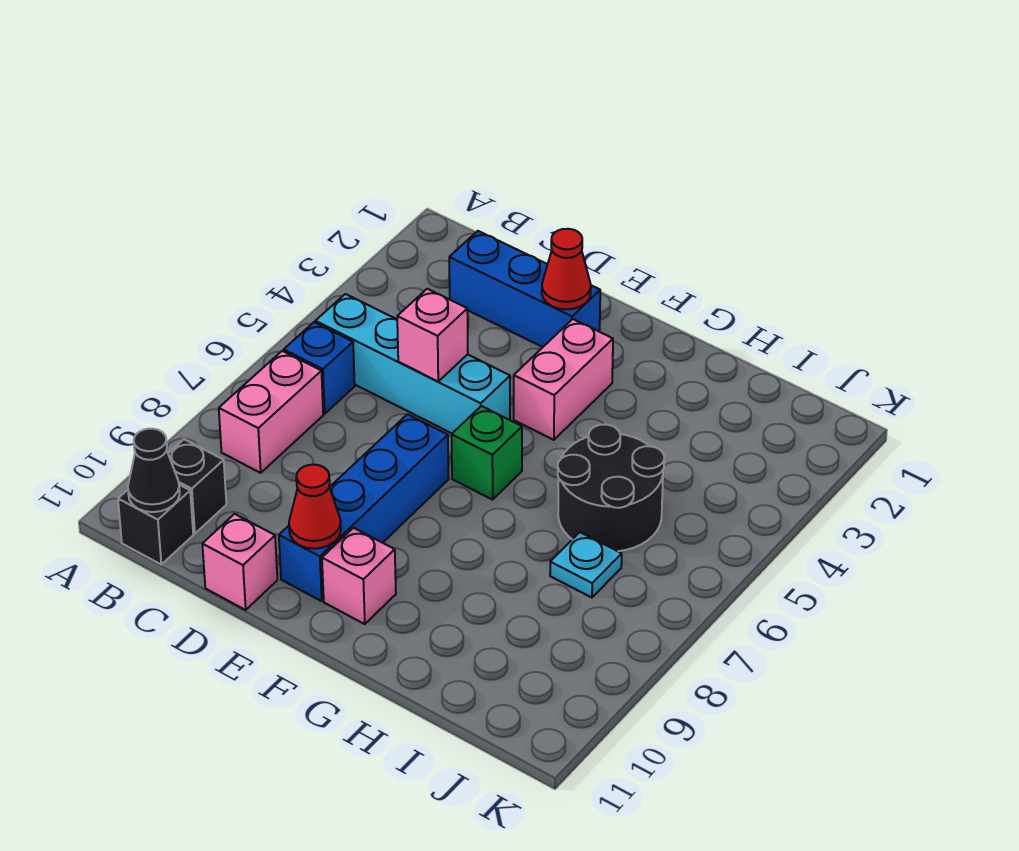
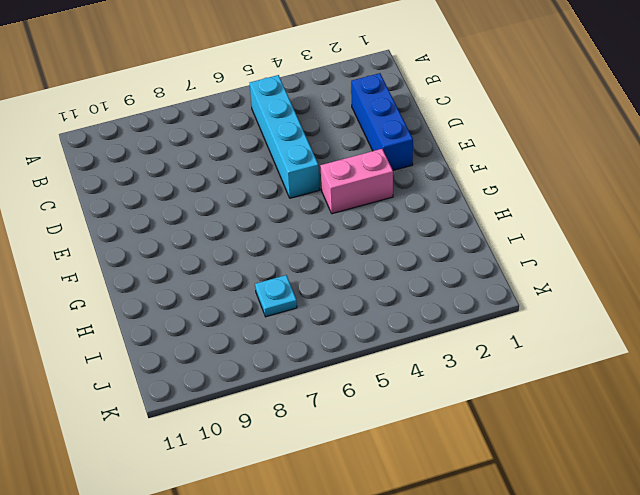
none -> blue 1x1 brick [284,322,355,414]
none -> pink 1x2 brick [219,351,323,473]
none -> black 1x1 brick [168,439,226,534]

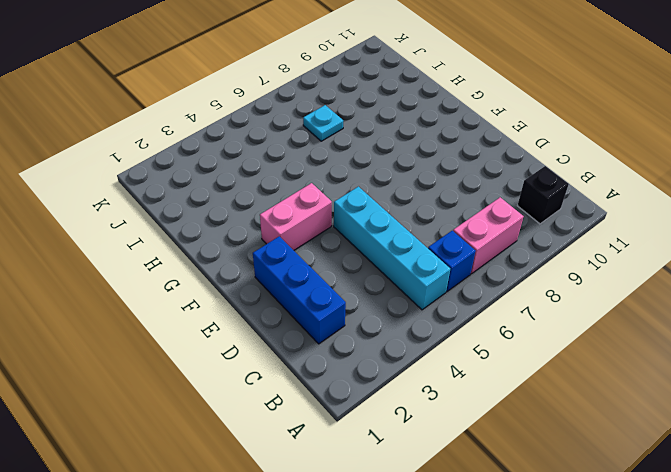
none -> black 1x1 brick [118,485,193,564]
none -> pink 1x1 brick [202,514,277,610]
none -> blue 1x4 brick [279,414,449,601]

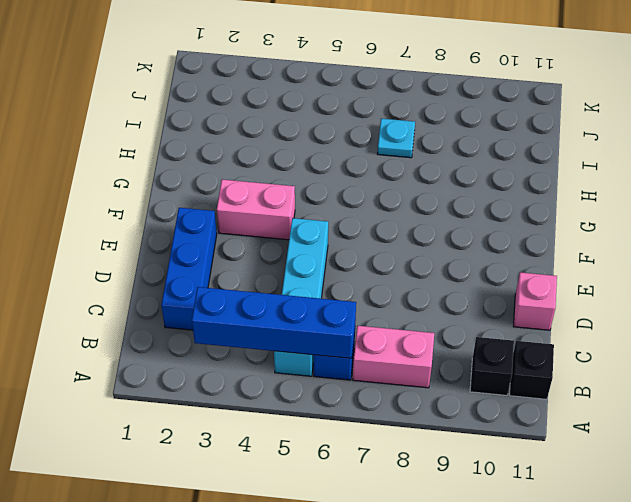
blue 1x4 brick [192,287,356,358] -> blue 1x4 brick moved to [279,414,449,601]
none -> green 1x1 brick [452,406,522,500]
none -> pink 1x1 brick [322,528,396,624]
none -> black 2x2 round brick [558,424,664,551]

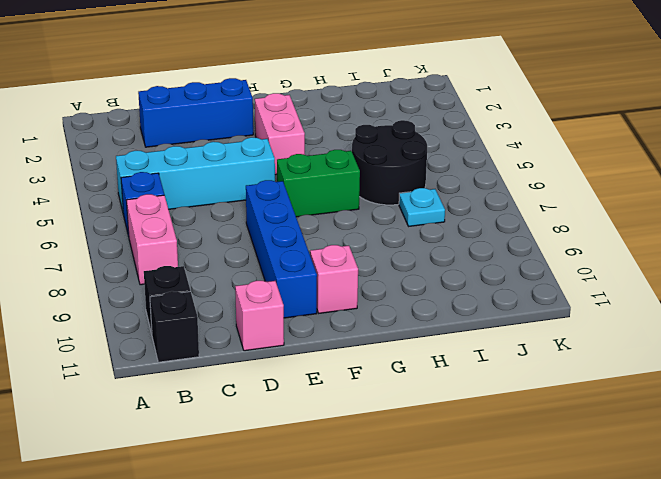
green 1x2 brick [277,150,360,217] -> green 1x1 brick [452,406,522,500]
none -> black 1x1 cone [128,429,180,512]
none -> pink 1x1 brick [397,289,468,382]
none -> red 1x1 cone [542,229,591,309]

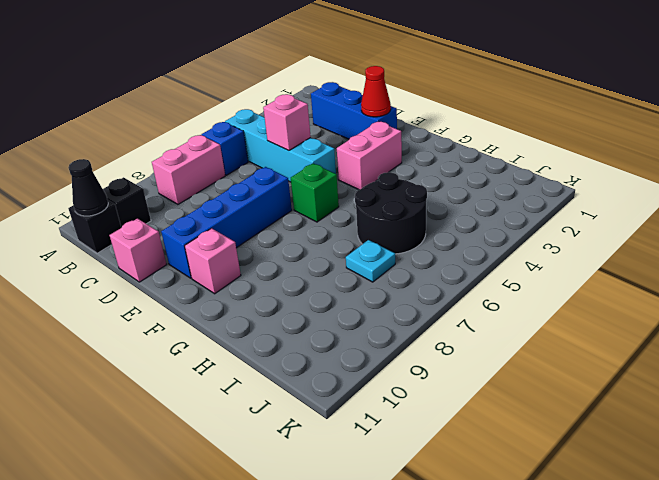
none -> red 1x1 cone [289,465,341,549]

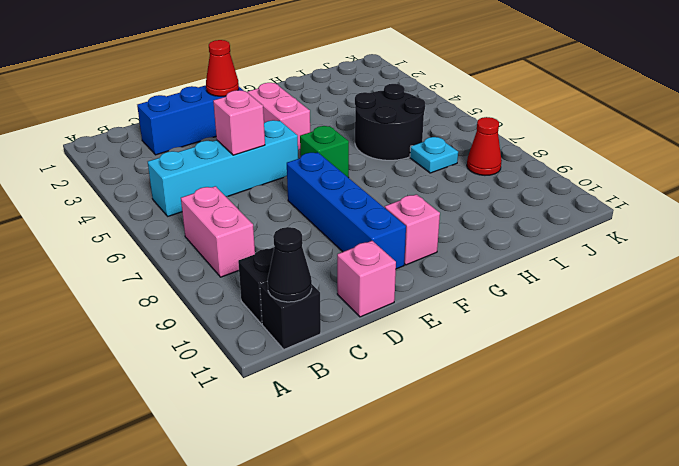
red 1x1 cone [467,117,502,175] -> red 1x1 cone moved to [289,465,341,549]
none -> blue 1x1 brick [284,322,355,414]

